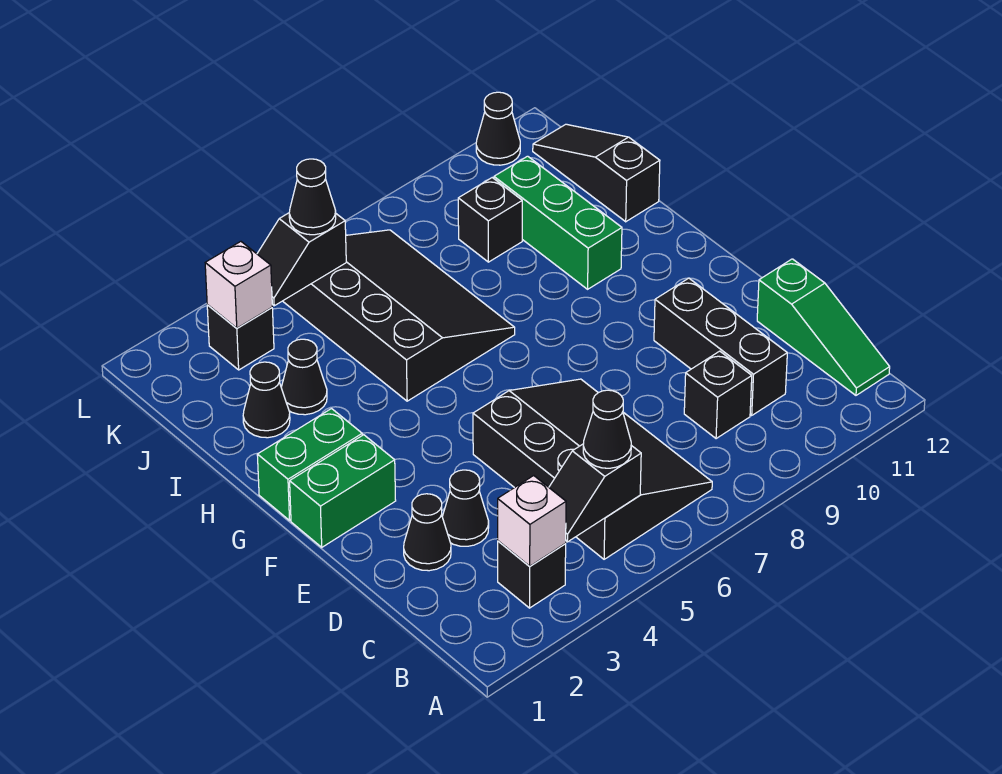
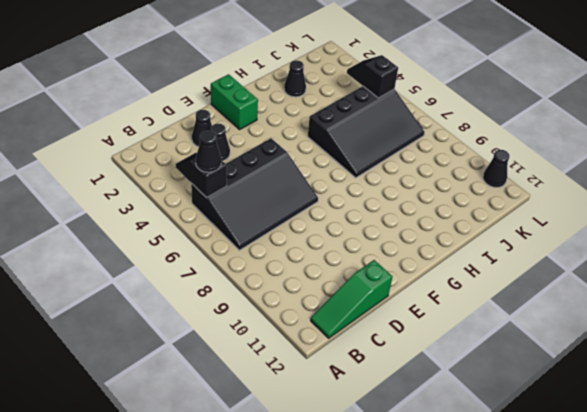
none -> black 1x1 brick [498,541,566,608]
none -> black 1x1 brick [684,351,752,439]
none -> black 1x3 brick [654,278,787,415]

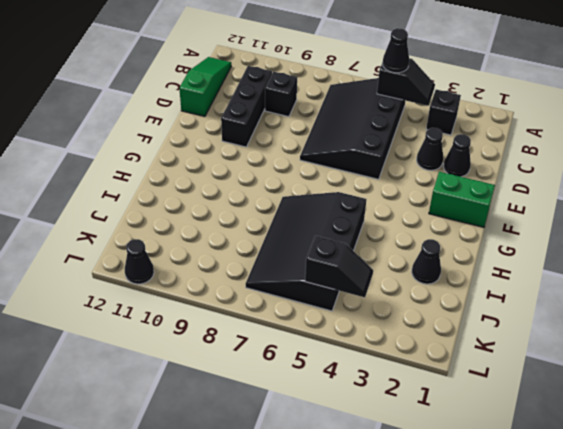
none -> green 1x2 brick [257,409,362,520]
none -> green 1x3 brick [494,156,622,289]
none -> black 1x1 cone [281,339,327,415]

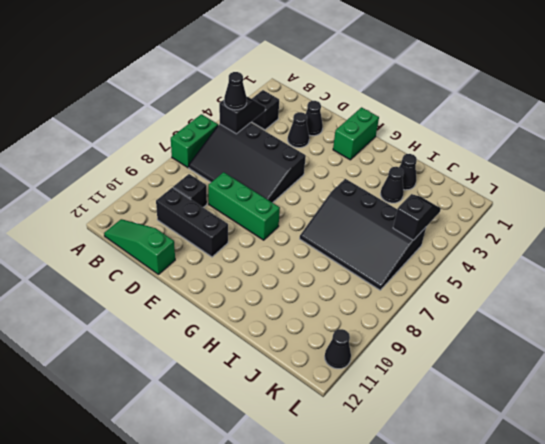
green 1x2 brick [171,114,218,168] -> green 1x2 brick moved to [257,409,362,520]
green 1x3 brick [208,172,280,240] -> green 1x3 brick moved to [494,156,622,289]
none -> black 1x3 slope [533,124,660,222]
none -> black 1x1 brick [458,178,522,262]
none -> black 1x1 brick [207,305,274,370]

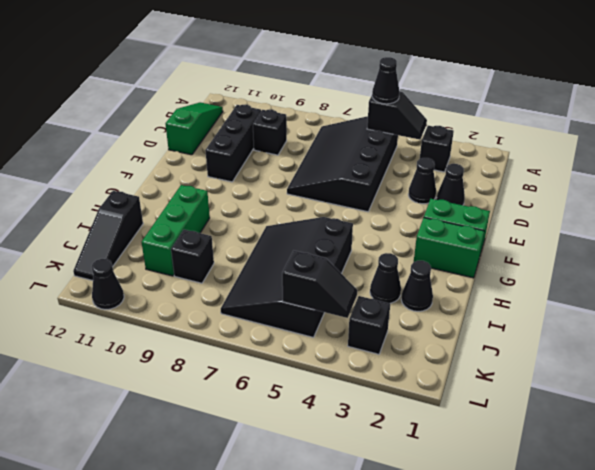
none -> white 1x1 brick [498,476,566,566]
none -> white 1x1 brick [205,242,272,328]
none -> black 1x1 cone [289,159,336,235]

